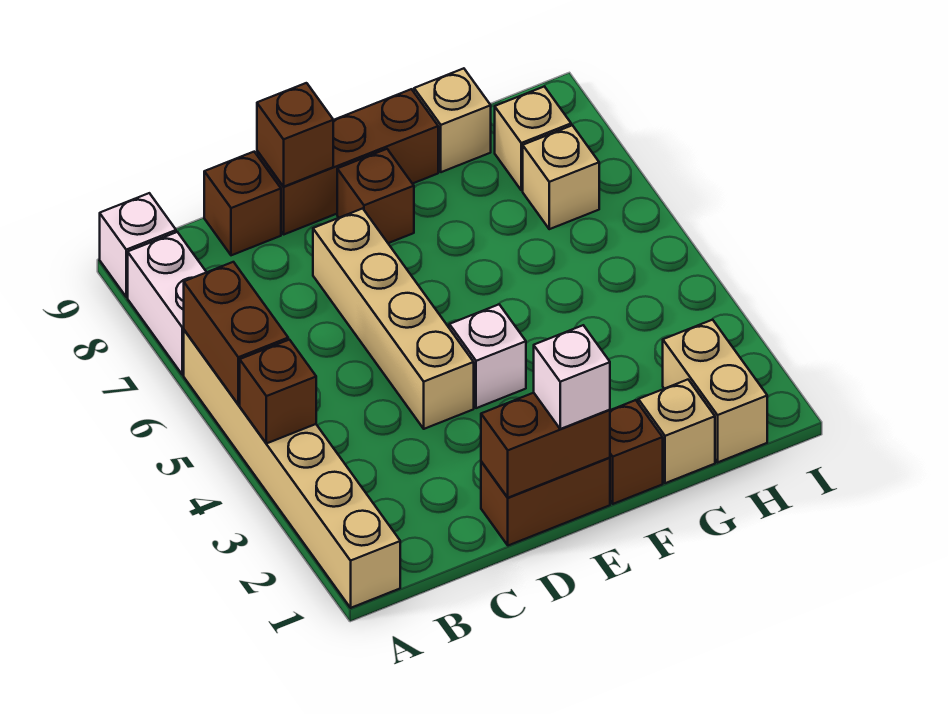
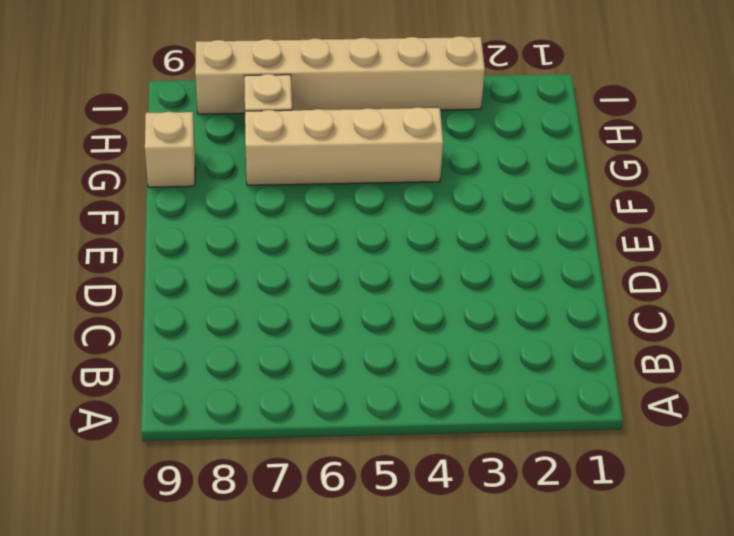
tan 1x4 brick [245,107,443,185] -> tan 1x4 brick moved to [313,208,474,429]
tan 1x6 brick [195,36,485,114] -> tan 1x6 brick moved to [184,330,400,608]
none -> white 1x2 brick [128,232,206,375]
none -> white 1x1 brick [100,193,176,297]
none -> brown 1x1 brick [204,152,281,255]

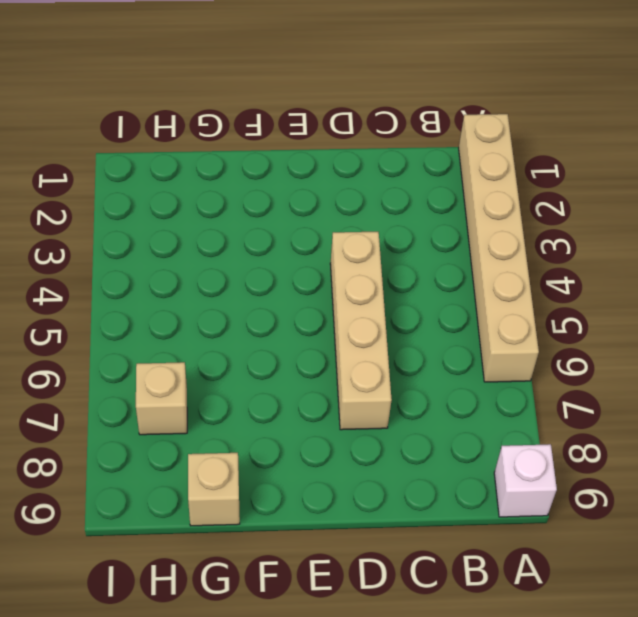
none -> white 1x2 brick [128,232,206,375]
none -> brown 1x1 brick [204,152,281,255]
none -> brown 1x2 brick [481,458,610,546]

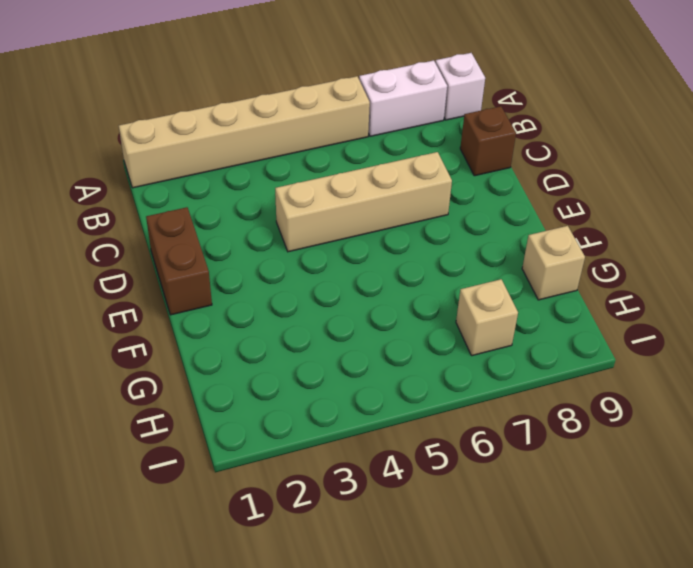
none -> brown 1x3 brick [257,89,438,234]
none -> white 1x1 brick [449,305,526,408]
none -> brown 1x1 brick [337,149,414,243]

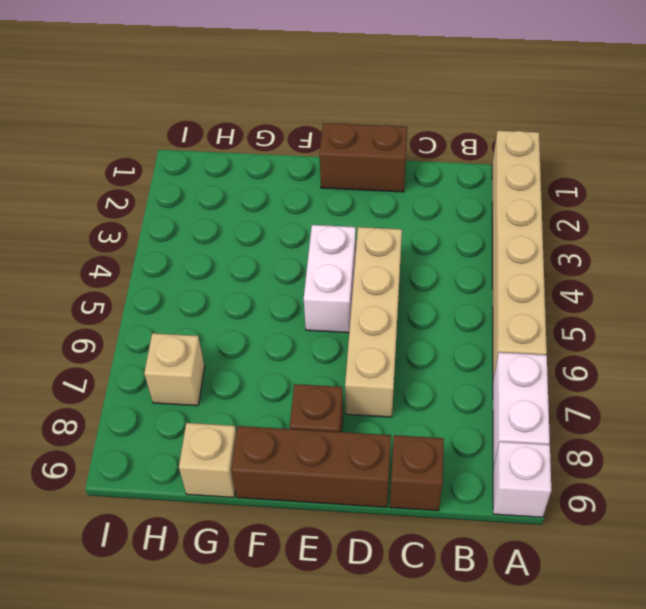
white 1x2 brick [304,225,356,333] -> white 1x1 brick [449,305,526,408]
none -> brown 1x1 brick [610,400,663,504]
none -> tan 1x1 brick [638,380,715,483]
none -> tan 1x2 brick [663,320,767,462]

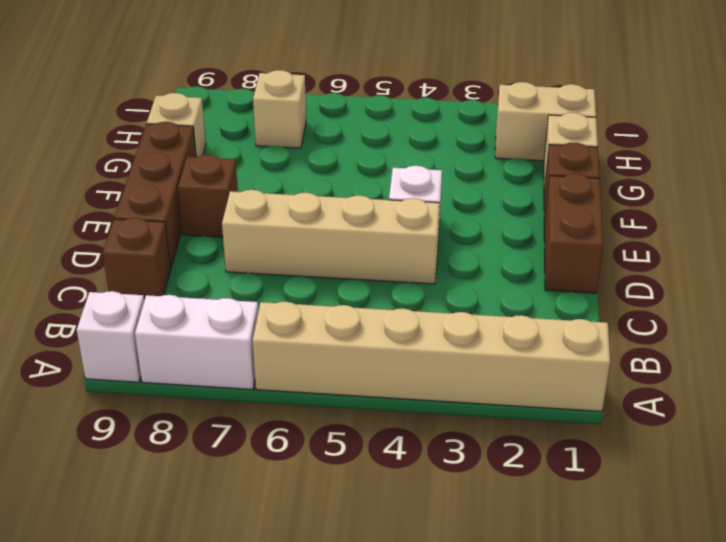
none -> tan 1x1 brick [495,86,571,190]
none -> brown 1x1 brick [240,340,316,443]
none -> brown 1x2 brick [184,262,288,405]

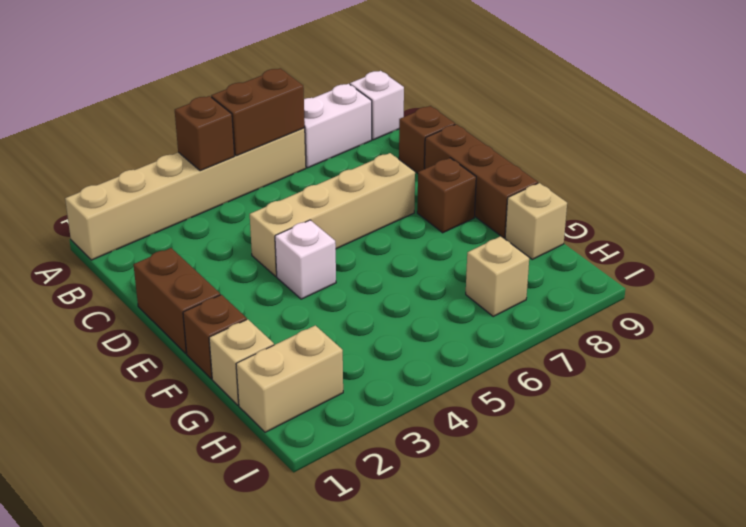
none -> tan 1x1 brick [495,86,571,190]
none -> brown 1x2 brick [481,393,610,498]
none -> brown 1x1 brick [257,83,333,187]

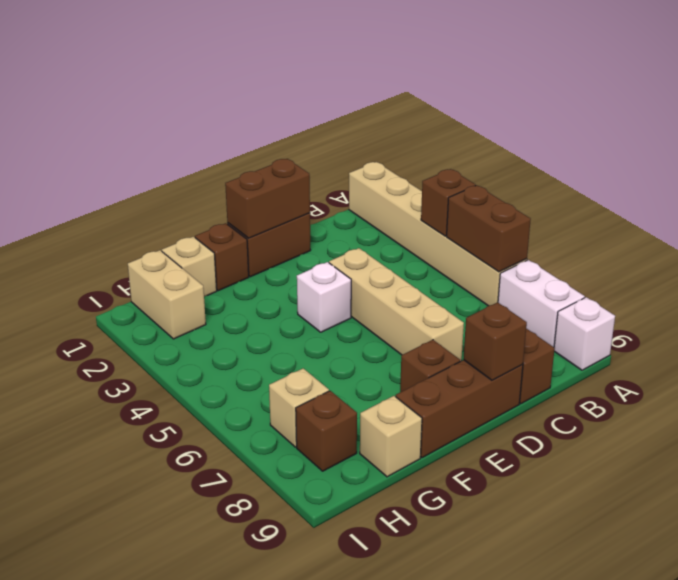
brown 1x1 brick [296,391,357,471] -> tan 1x1 brick [495,86,571,190]
none -> white 1x1 brick [534,325,610,429]

